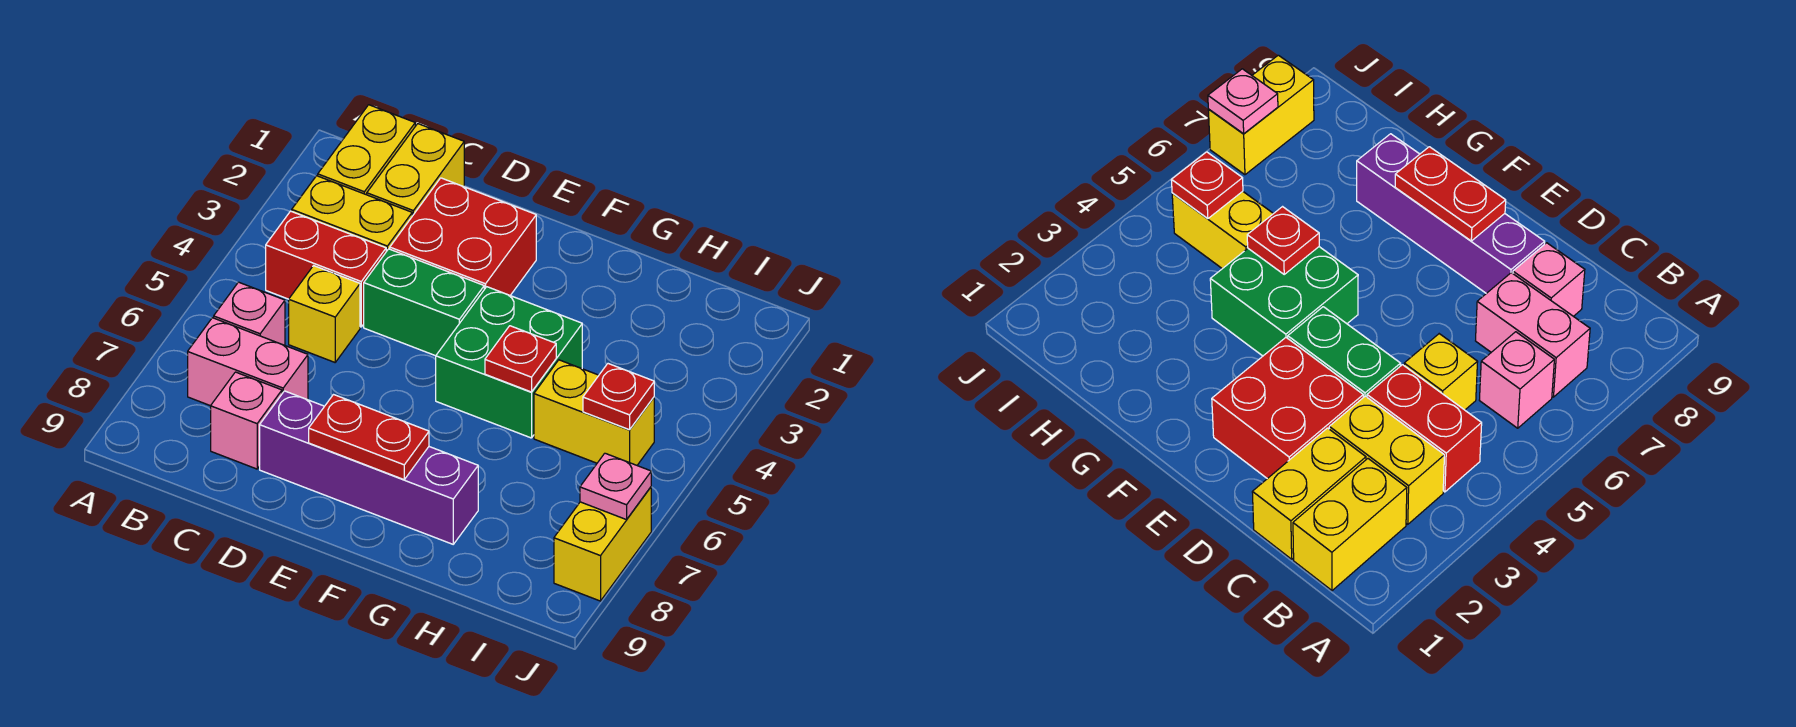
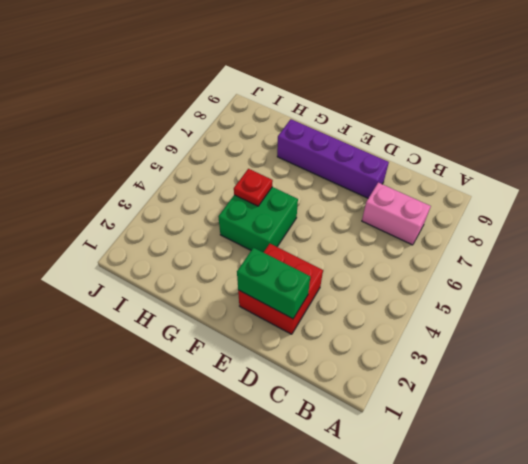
green 1x2 brick [237,248,310,319] -> green 1x2 brick moved to [364,249,484,356]
none -> yellow 1x2 brick [318,105,415,195]
none -> yellow 1x2 brick [292,176,412,251]
none -> red 1x2 brick [266,211,386,327]

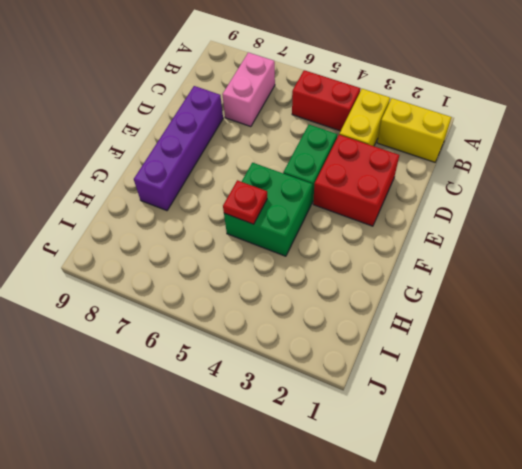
red 1x2 brick [292,70,360,131] -> red 1x2 brick turned to [266,211,386,327]
none -> pink 1x1 brick [214,282,285,345]
none -> yellow 1x2 brick [367,124,464,216]
none -> yellow 1x1 brick [289,266,360,362]

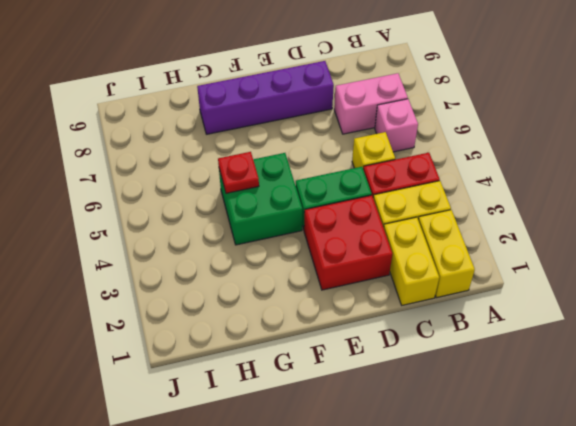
none -> pink 1x1 brick [211,372,282,469]
none -> yellow 1x2 brick [534,360,654,465]
none -> yellow 1x2 brick [554,487,651,601]

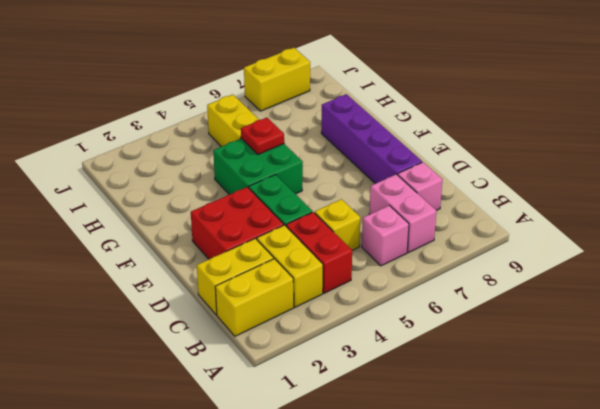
none -> red 1x2 plate [309,395,429,480]
none -> red 1x1 plate [583,364,654,430]
none -> pink 1x1 plate [580,453,651,520]

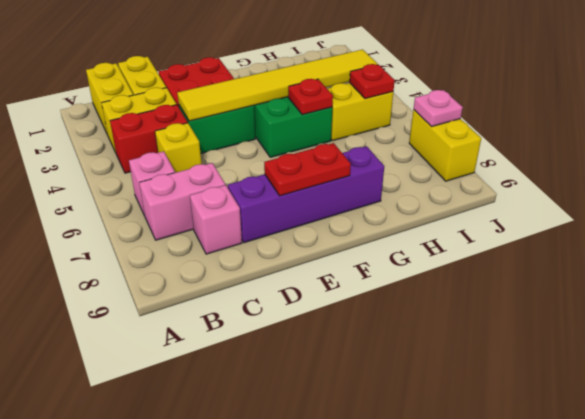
yellow 1x6 tile [177,50,378,121] -> none

